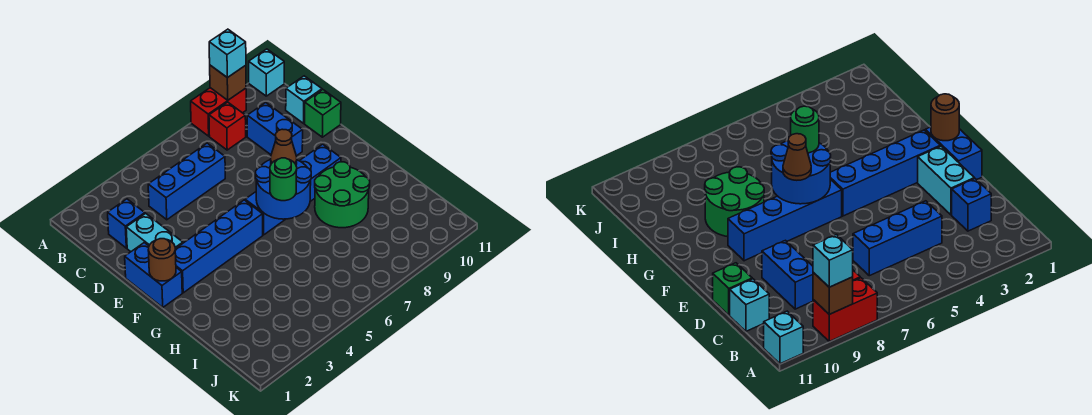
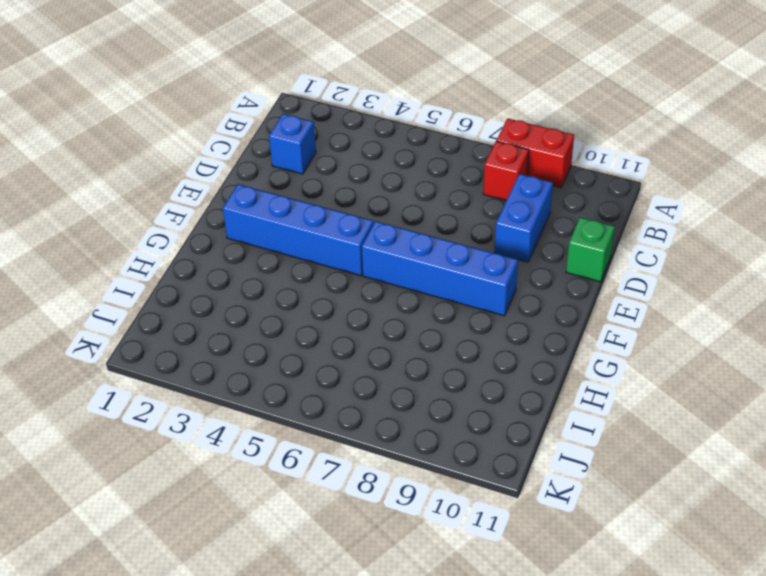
none -> cyan 1x1 brick [249,49,284,96]
none -> blue 1x3 brick [148,143,225,220]
none -> cyan 1x1 brick [286,76,322,123]

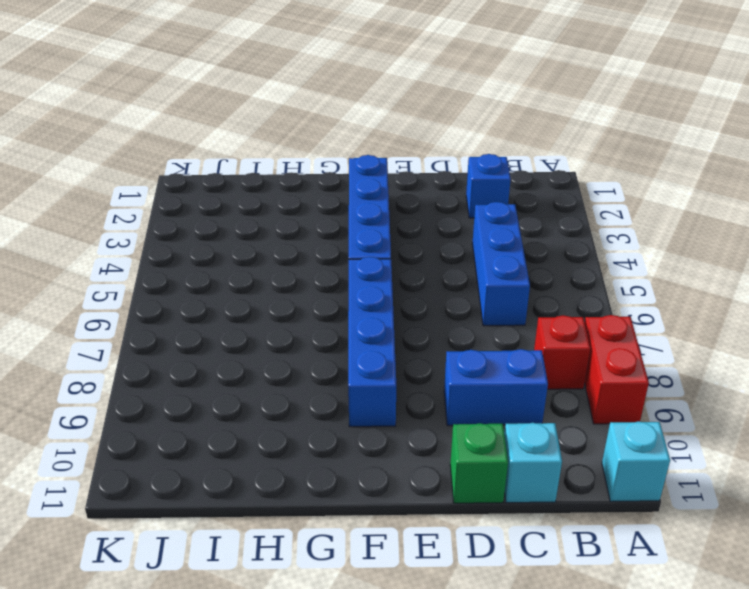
none -> cyan 1x2 brick [126,213,183,252]
none -> blue 1x2 brick [125,243,182,307]
none -> green 2x2 round brick [315,162,370,228]

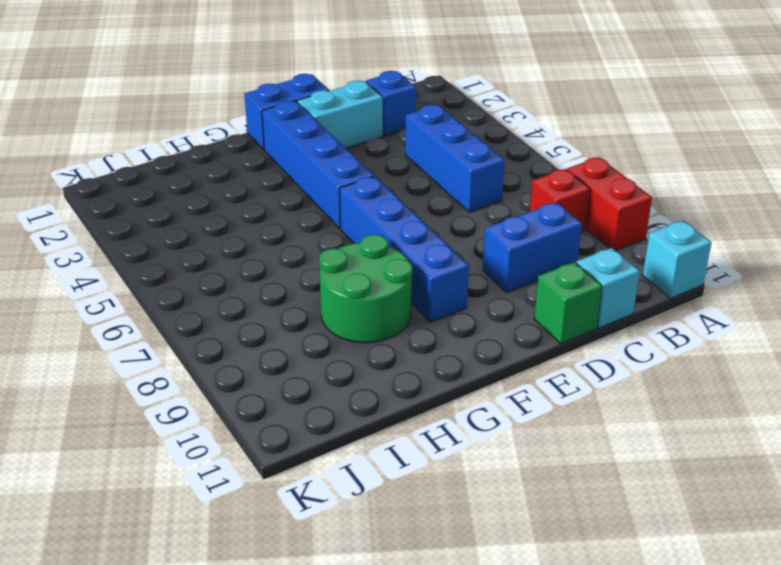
none -> brown 1x1 brick [210,65,246,100]
none -> brown 1x1 round brick [148,239,176,281]
none -> blue 2x2 round brick [256,160,311,219]

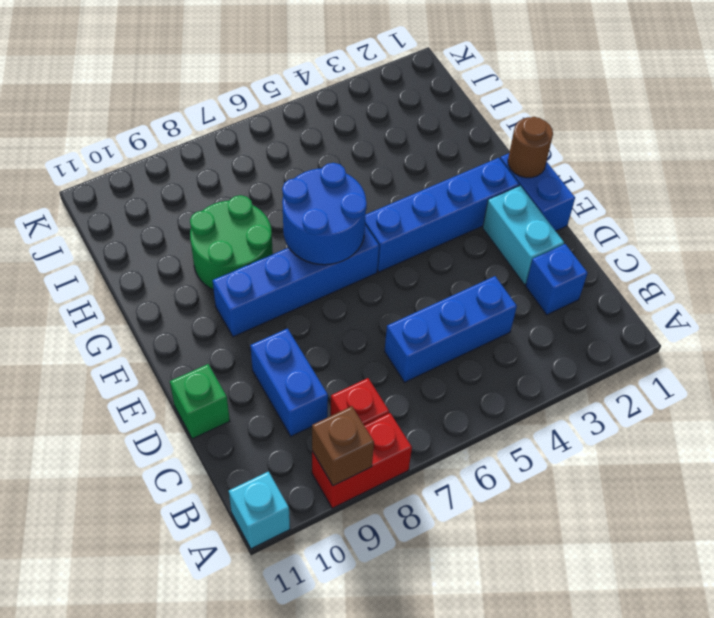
none -> cyan 1x1 brick [286,76,322,123]
none -> cyan 1x1 brick [209,29,246,78]
none -> brown 1x1 cone [271,129,297,164]

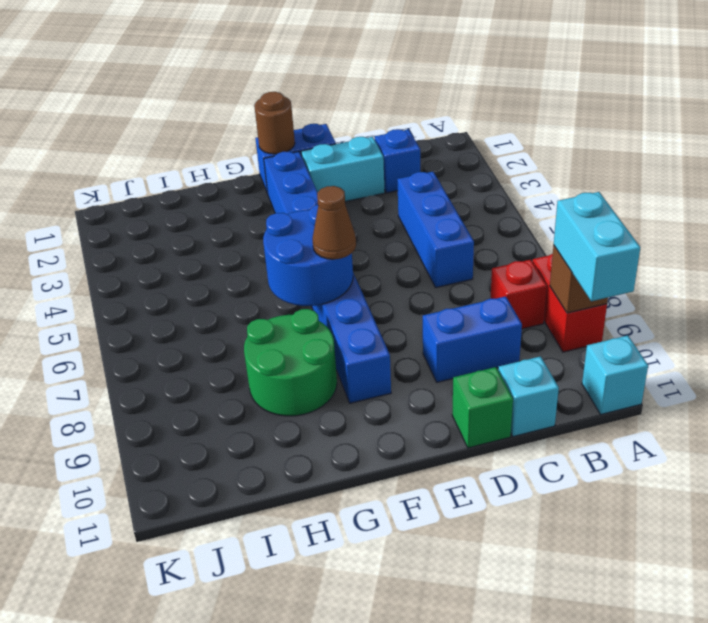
cyan 1x2 brick [554,192,640,301] -> cyan 1x1 brick [209,29,246,78]
none -> green 1x1 round brick [270,158,297,201]

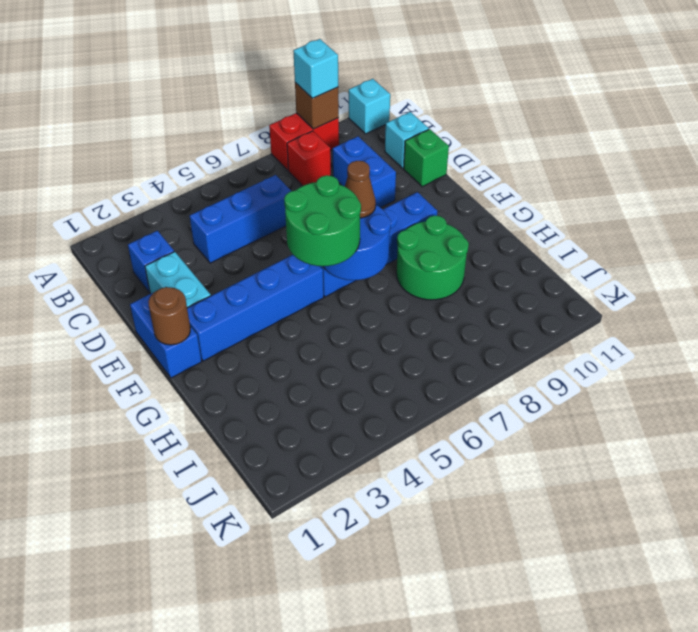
green 2x2 round brick [284,175,361,266] -> green 1x1 round brick [270,158,297,201]

